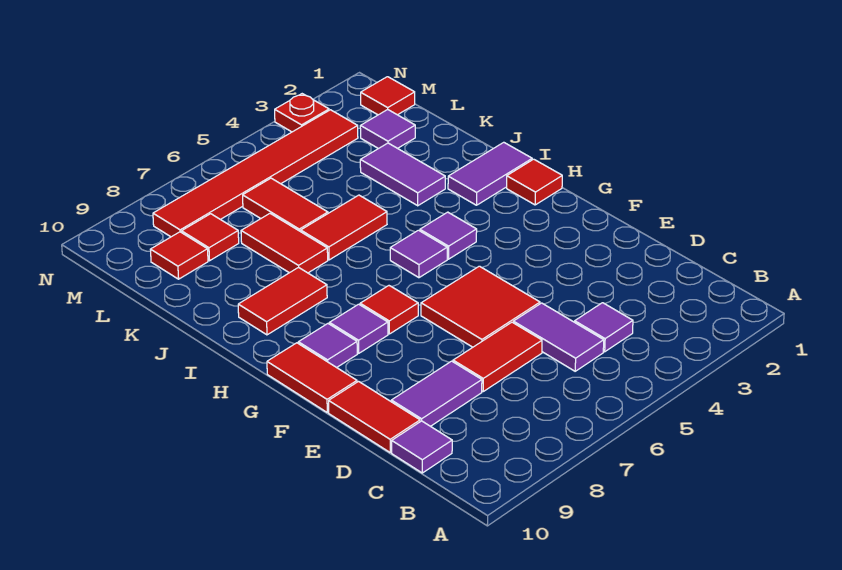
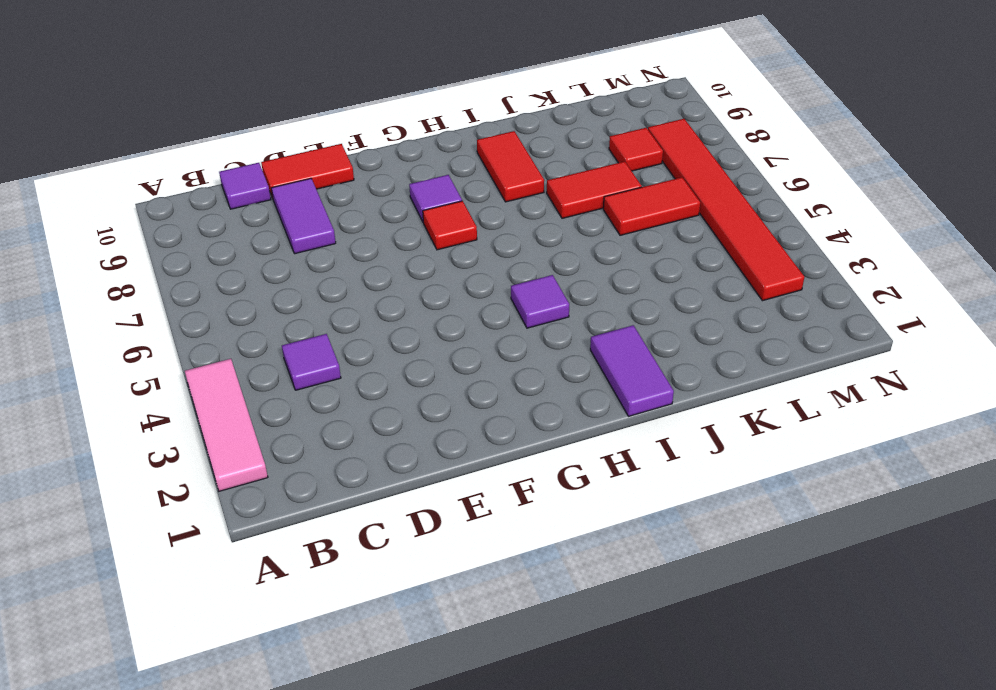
pink 1x3 tile [185,359,268,491] -> none
none -> purple 1x2 tile [513,303,604,371]
none -> red 1x2 tile [453,322,542,391]
none -> red 2x2 tile [421,266,540,347]

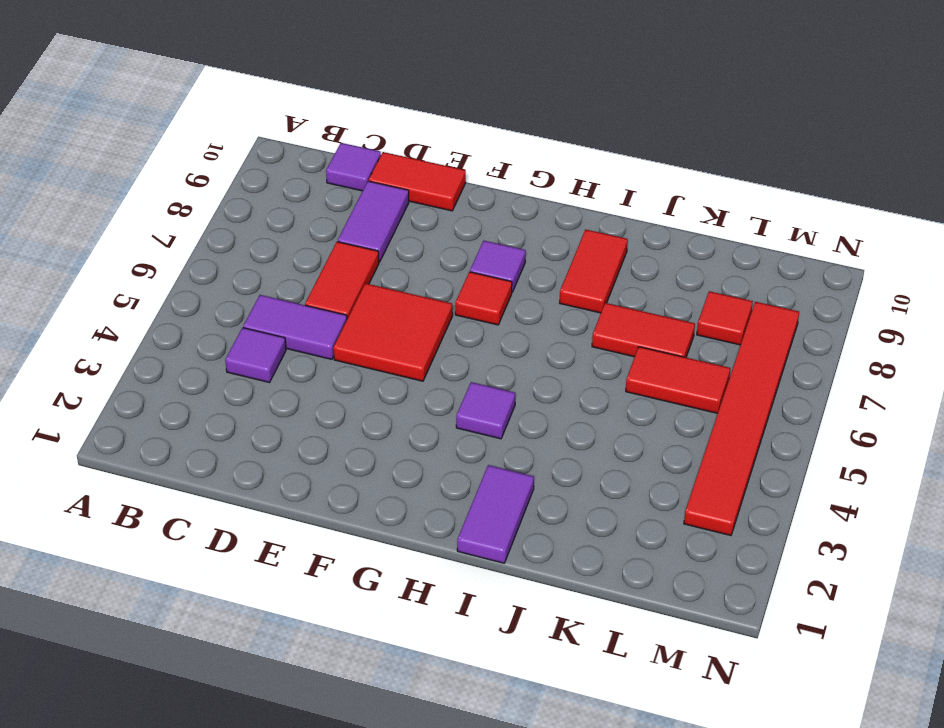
none -> red 1x2 tile [267,343,357,412]
none -> purple 1x1 tile [298,324,357,368]
none -> red 1x1 tile [507,159,562,205]

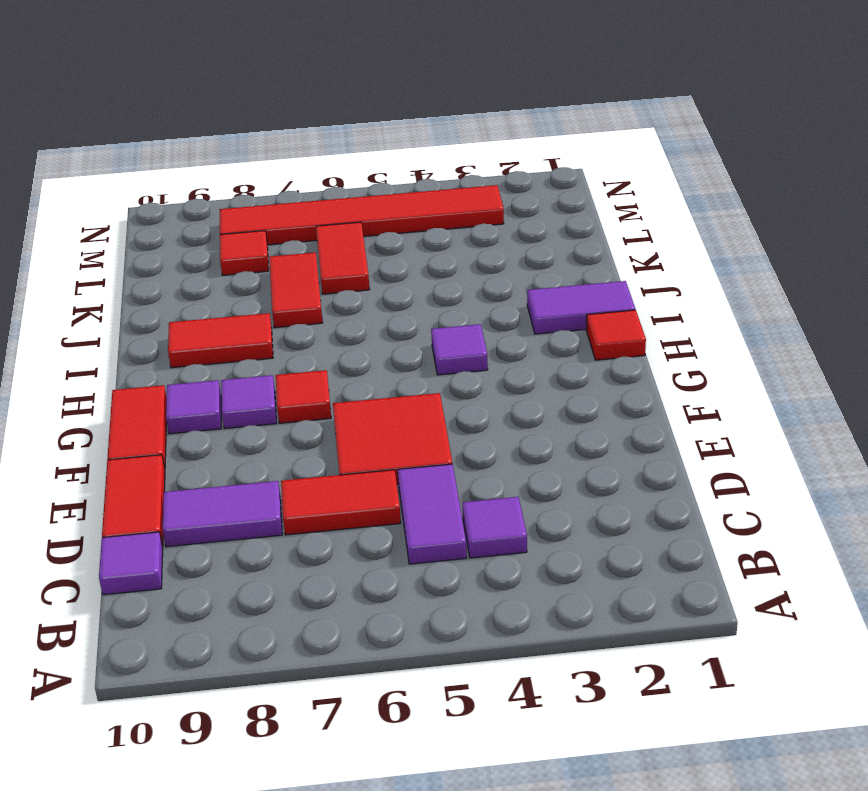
none -> purple 1x1 tile [390,230,447,278]
none -> purple 1x2 tile [360,143,445,206]
none -> red 1x2 tile [301,195,387,260]

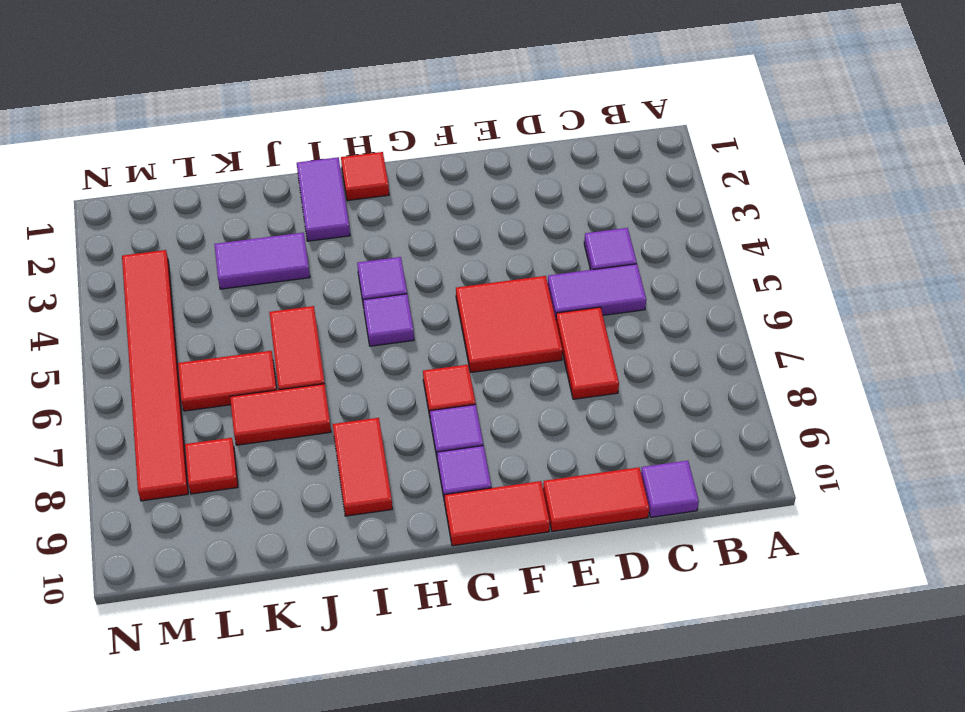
none -> purple 1x2 tile [391,361,482,426]
none -> purple 1x1 tile [360,110,415,149]
none -> red 1x1 tile [150,232,208,279]

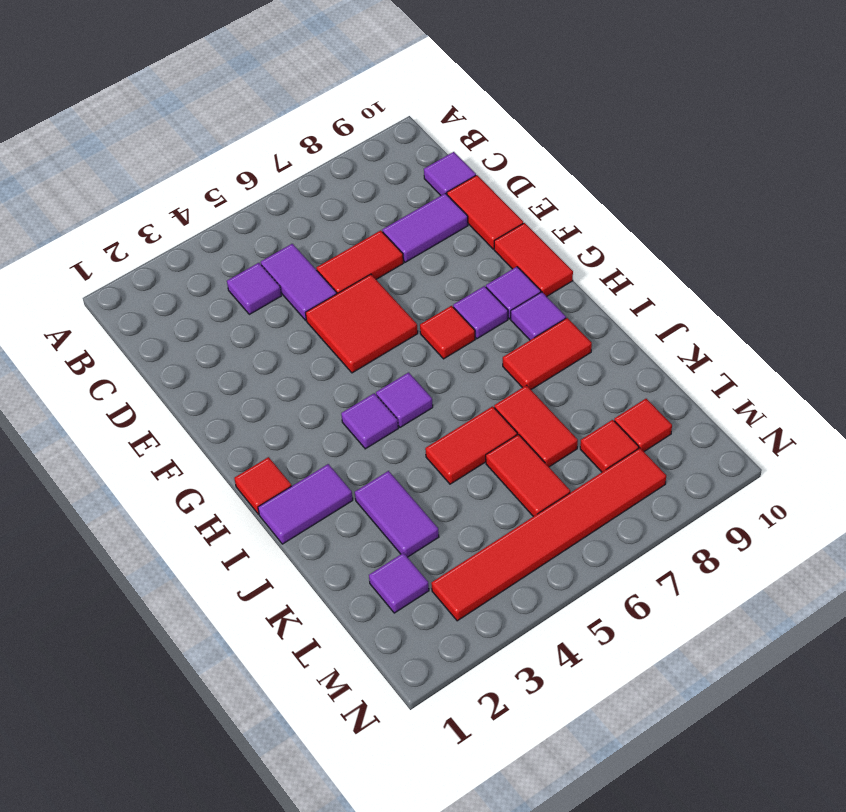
purple 1x1 tile [511,292,566,340] -> none
none -> red 1x1 tile [361,77,415,115]
none -> red 1x1 plate [275,94,329,132]

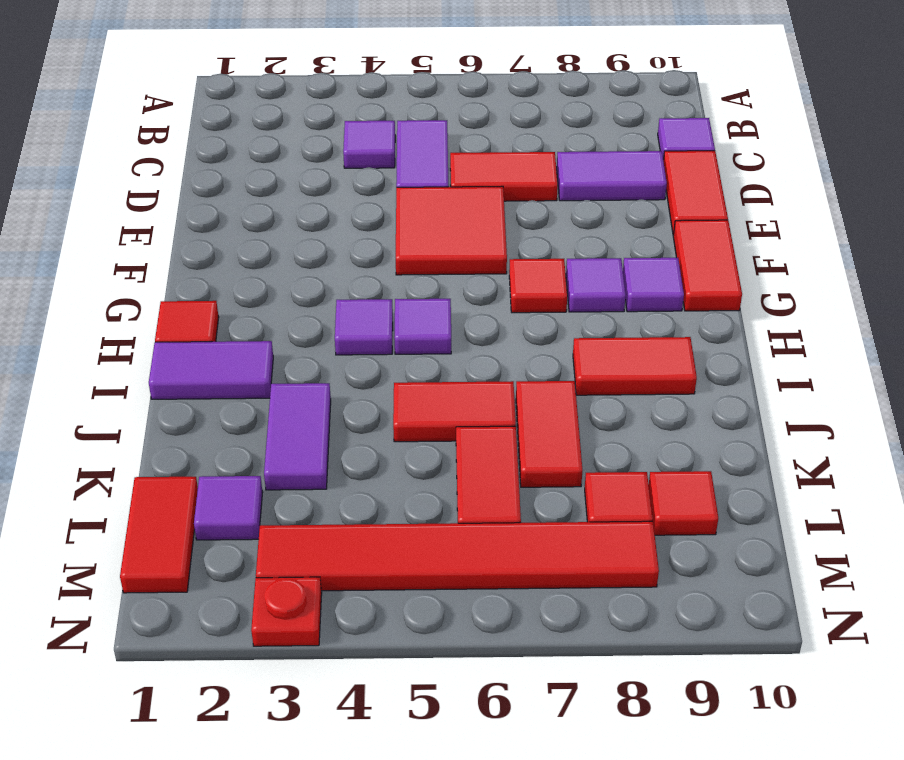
red 1x2 tile [120,477,198,593] -> red 1x1 tile [361,77,415,115]

